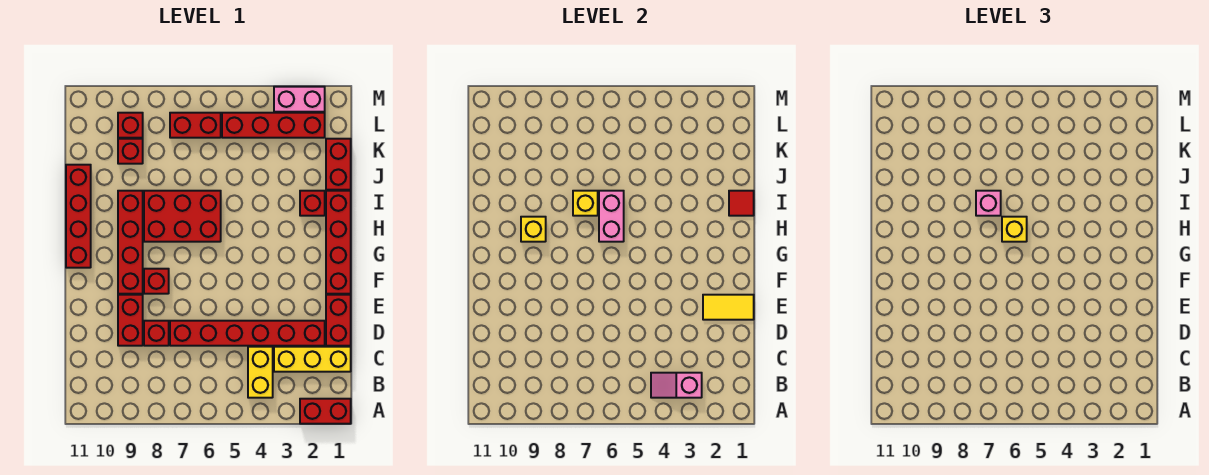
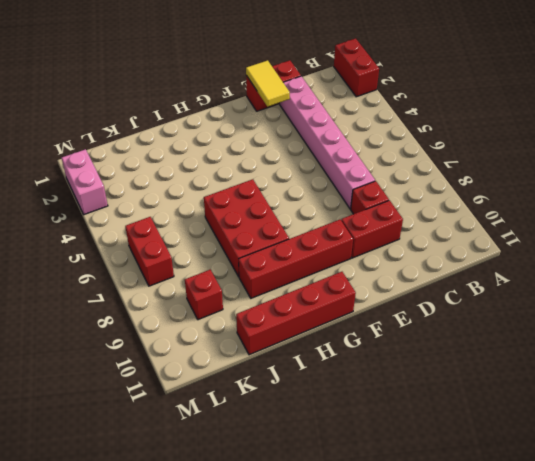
pink 1x6 brick [280,76,375,209] -> red 1x6 brick [170,321,325,346]
none -> yellow 1x2 brick [248,347,273,398]
none -> yellow 1x3 brick [274,347,351,372]
none -> red 1x4 brick [326,191,351,294]

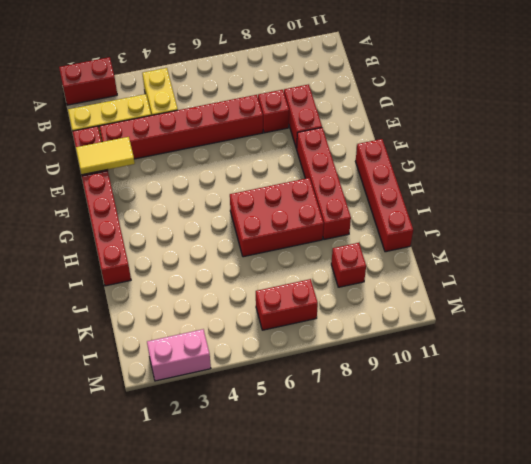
none -> red 1x1 brick [144,269,169,294]
none -> red 1x1 brick [300,191,325,216]
none -> red 1x2 brick [326,139,351,190]

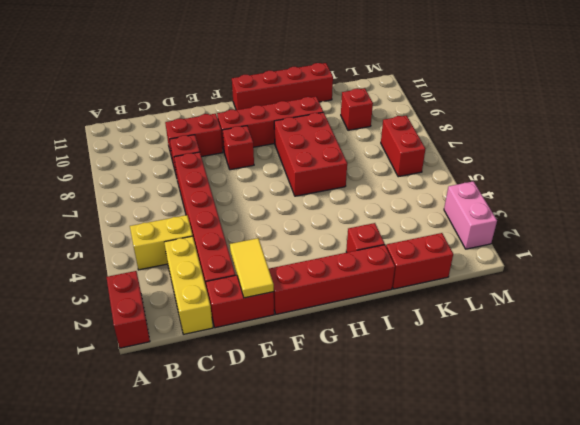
none -> red 1x4 brick [222,113,325,138]
none -> red 1x1 brick [118,113,143,138]
none -> pink 1x2 slope [651,373,702,398]

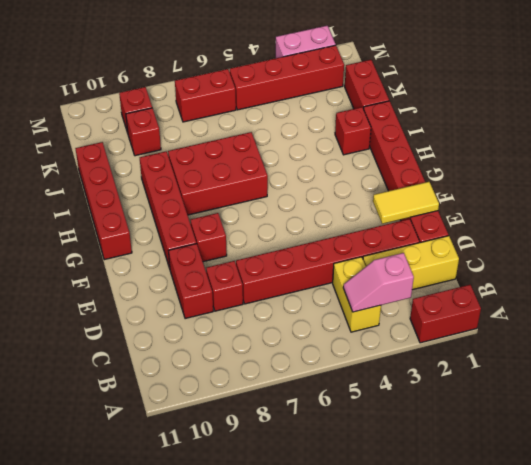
none -> pink 1x2 brick [599,191,624,242]
none -> yellow 1x1 brick [521,217,546,242]
none -> red 1x1 tile [729,191,754,216]

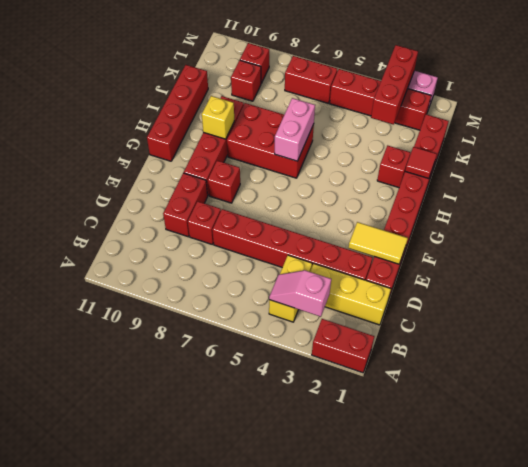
red 1x3 brick [371,45,418,125] -> none
none -> yellow 1x1 brick [573,191,598,216]
none -> yellow 1x1 brick [1002,217,1027,242]
none -> pink 1x1 brick [976,191,1001,216]

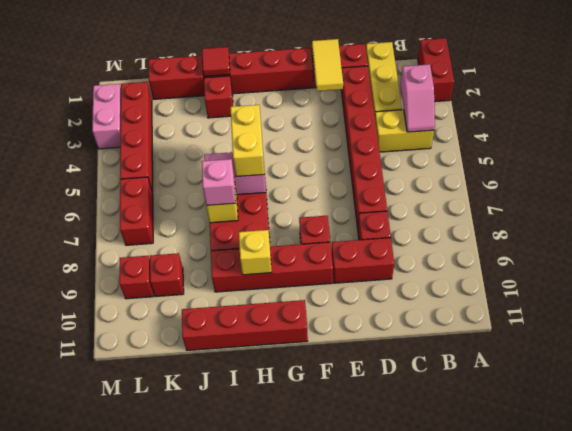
yellow 1x2 brick [230,105,265,177] -> yellow 1x1 brick [1002,217,1027,242]

